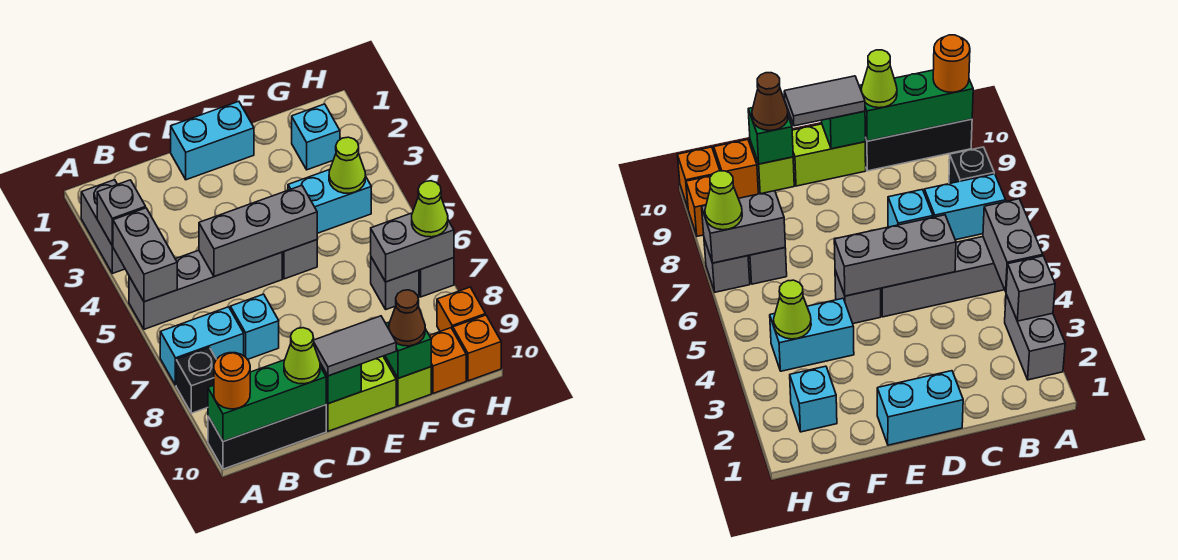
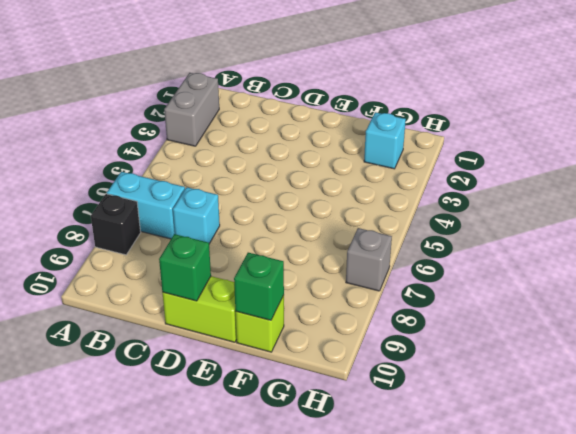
none -> grey 1x4 brick [129,250,282,329]
none -> black 1x3 brick [208,405,326,469]
none -> cyan 1x2 brick [171,101,254,180]
none -> grey 1x1 brick [282,240,317,279]

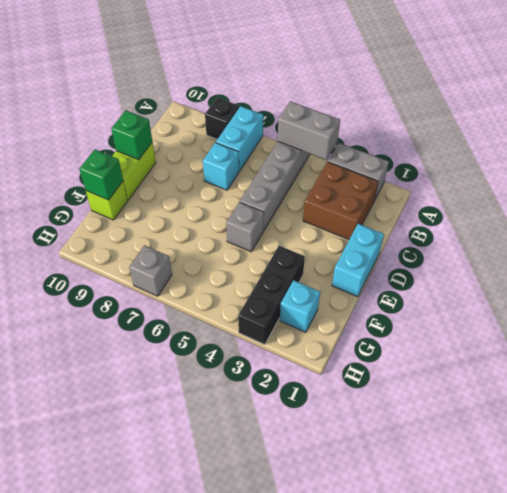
brown 2x2 brick [303,162,378,239] -> none
black 1x3 brick [238,246,305,345] -> black 1x3 brick moved to [208,405,326,469]
none -> cyan 1x2 brick [288,170,371,233]
none -> grey 1x1 brick [371,257,419,309]
none -> orange 1x1 brick [429,328,466,393]
none -> orange 1x1 brick [437,287,485,331]

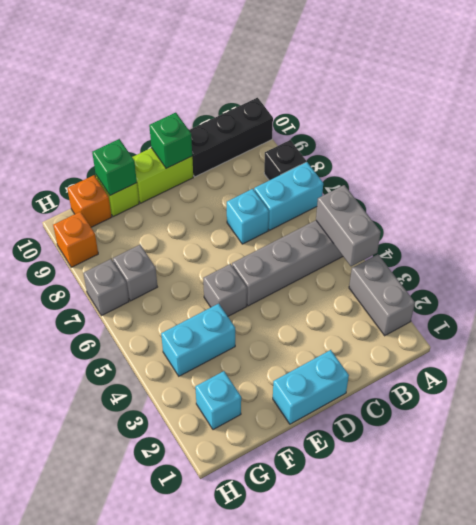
none -> orange 1x1 brick [453,315,501,381]
none -> grey 1x1 brick [97,180,146,246]
none -> green 1x3 brick [208,360,326,441]
none -> grey 1x3 brick [199,186,317,276]

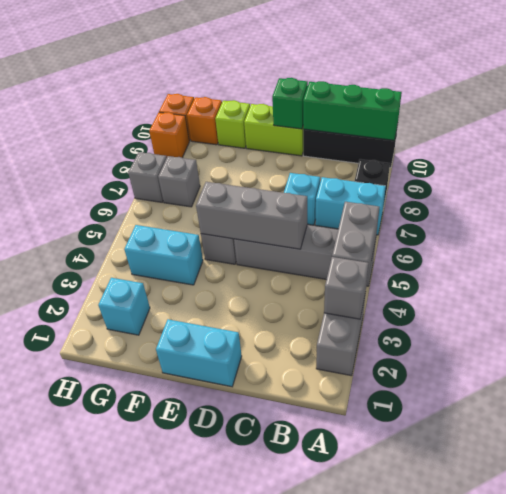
none -> green 1x1 brick [385,322,431,378]
none -> lime 1x1 cone [329,137,365,193]
none -> grey 1x2 brick [371,213,454,282]
none -> orange 1x1 round brick [214,353,250,409]

